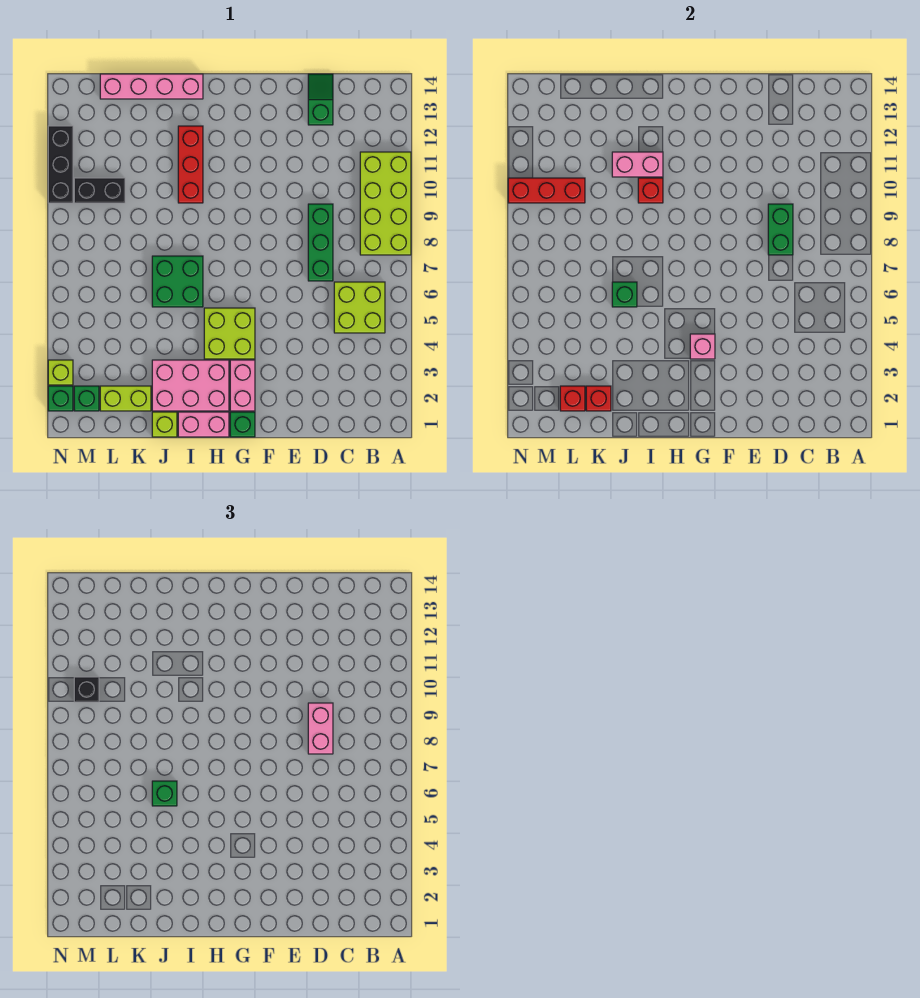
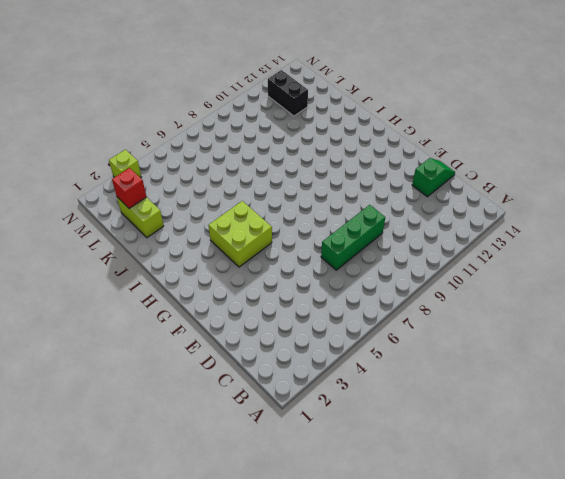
black 1x2 brick [268,70,308,116] -> black 1x2 brick moved to [74,178,125,203]
none -> lime 2x4 brick [360,152,411,255]
none -> lime 2x2 brick [334,282,385,333]
none -> green 1x1 brick [230,412,255,437]
none -> pink 1x2 brick [230,360,255,411]

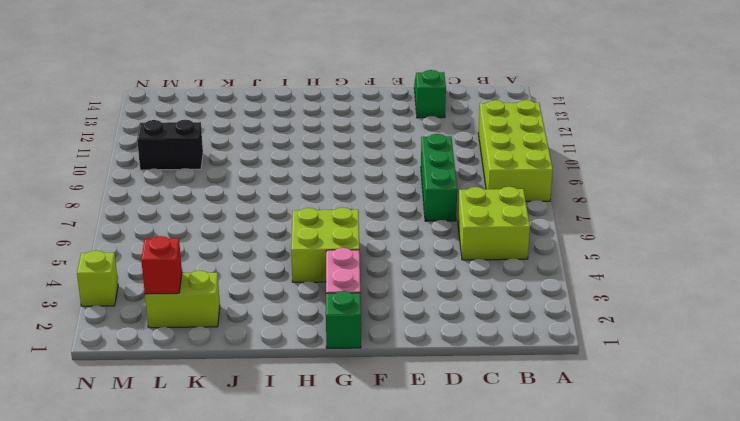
none -> pink 1x2 brick [178,412,229,437]
none -> pink 2x3 brick [152,360,229,411]
none -> green 2x2 brick [152,256,203,307]
none -> red 1x3 brick [178,126,203,203]

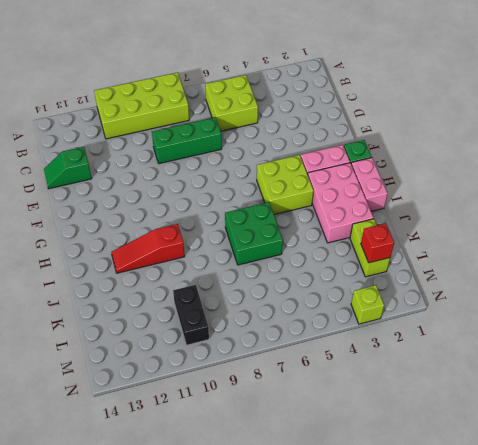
red 1x3 slope [111,224,185,273] -> red 1x3 brick [178,126,203,203]
none -> pink 1x4 brick [100,74,203,99]
none -> lime 1x1 brick [152,412,177,437]
none -> green 1x1 brick [74,386,99,411]
none -> green 1x1 brick [48,386,73,411]

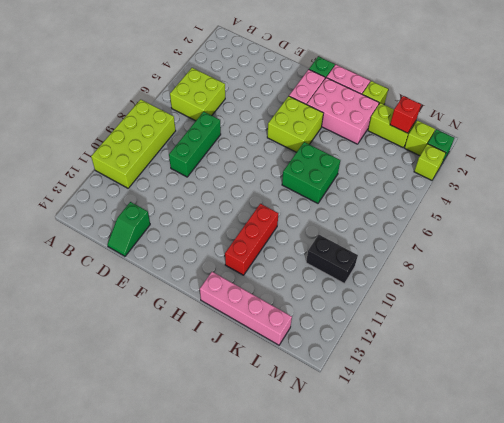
lime 1x1 brick [405,121,435,156] -> green 1x1 brick [74,386,99,411]
none -> black 1x3 brick [48,126,73,203]
none -> green 1x2 brick [768,204,793,255]
none -> pink 1x1 brick [690,334,715,359]
none -> red 1x1 brick [638,178,663,203]

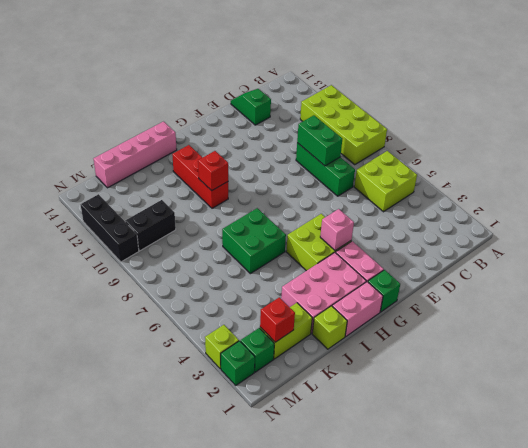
none -> pink 1x2 brick [612,152,663,177]
none -> green 1x1 brick [612,282,637,307]
none -> red 1x1 brick [586,386,611,411]
none -> red 1x3 brick [508,178,585,203]

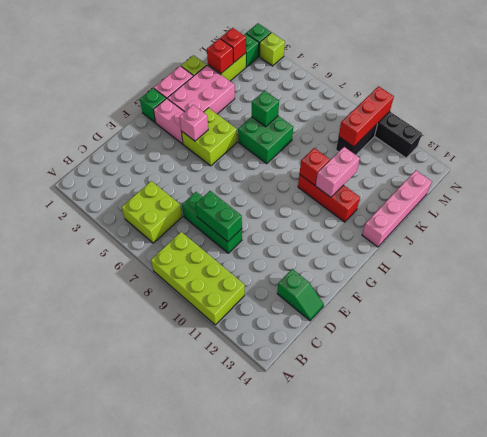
none -> pink 1x2 brick [308,703,333,754]
none -> green 1x1 brick [152,781,177,806]
none -> black 1x1 brick [74,677,99,702]

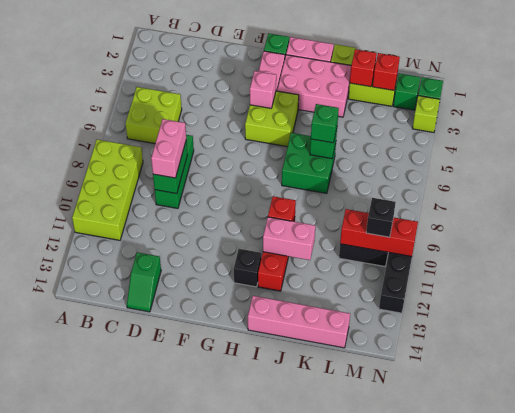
black 1x1 brick [234,249,262,287] -> none

